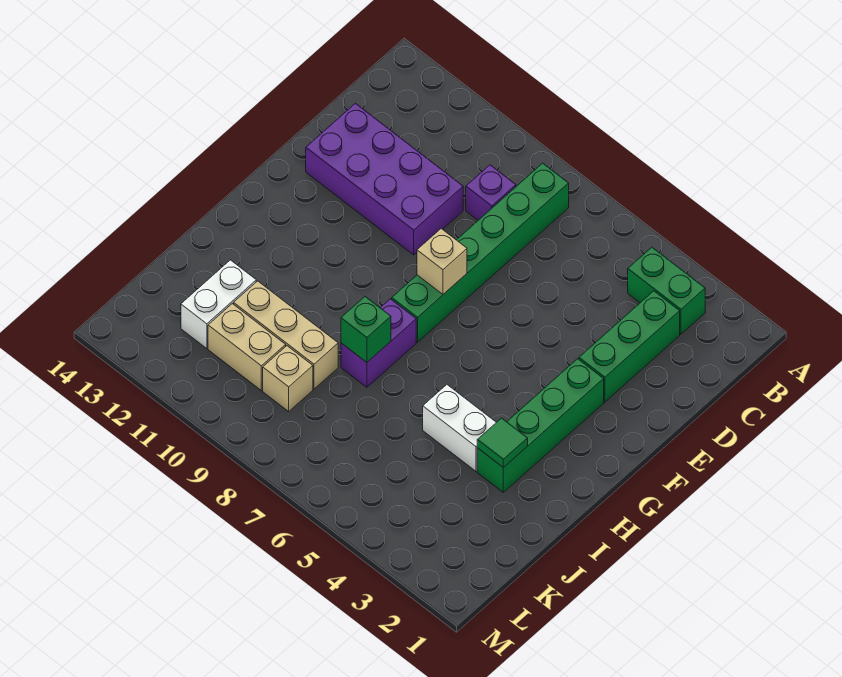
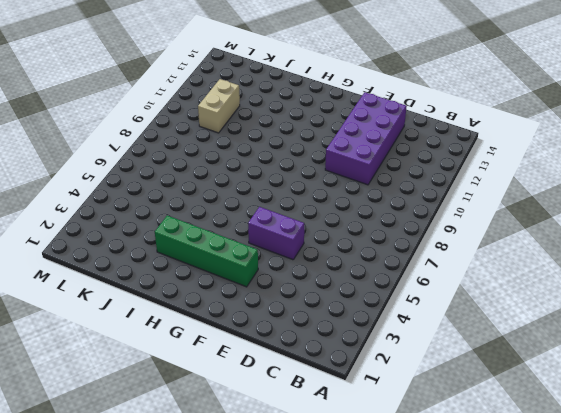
purple 1x2 brick [248,207,304,260] -> purple 1x2 brick moved to [341,299,416,387]
none -> green 1x2 brick [628,247,705,334]
none -> green 1x6 brick [392,163,569,342]
none -> green 1x3 brick [579,291,680,402]

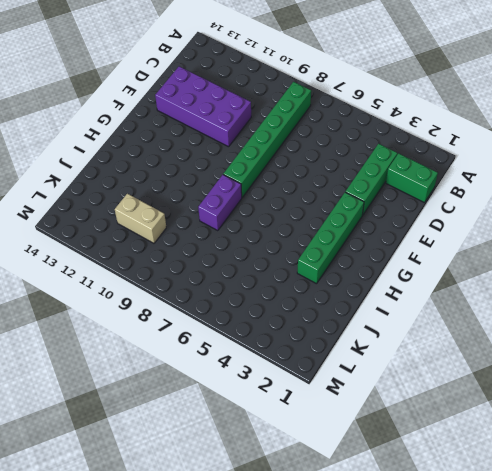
green 1x2 brick [386,153,438,203] -> green 1x2 brick moved to [628,247,705,334]
none -> purple 1x1 brick [466,165,516,220]
none -> white 1x2 brick [423,385,496,471]
none -> tan 1x3 brick [234,281,338,389]

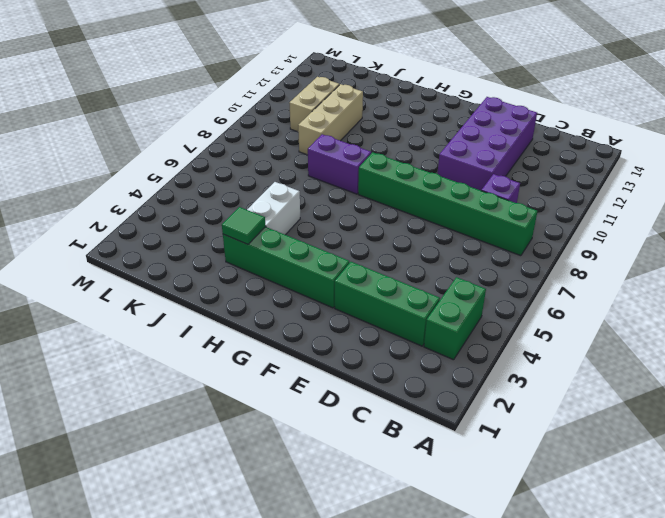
none -> white 1x2 brick [181,260,256,349]
none -> tan 1x1 brick [263,346,313,411]
none -> tan 1x1 brick [417,229,467,294]

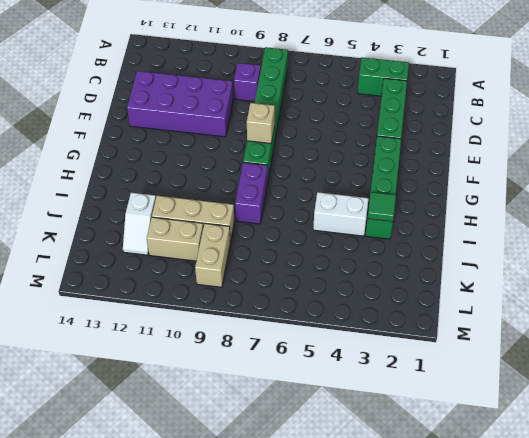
white 1x2 slope [123,193,156,255] -> white 1x2 brick [181,260,256,349]
tan 1x2 brick [195,223,230,287] -> tan 1x1 brick [263,346,313,411]
none -> green 1x1 brick [341,297,391,362]

